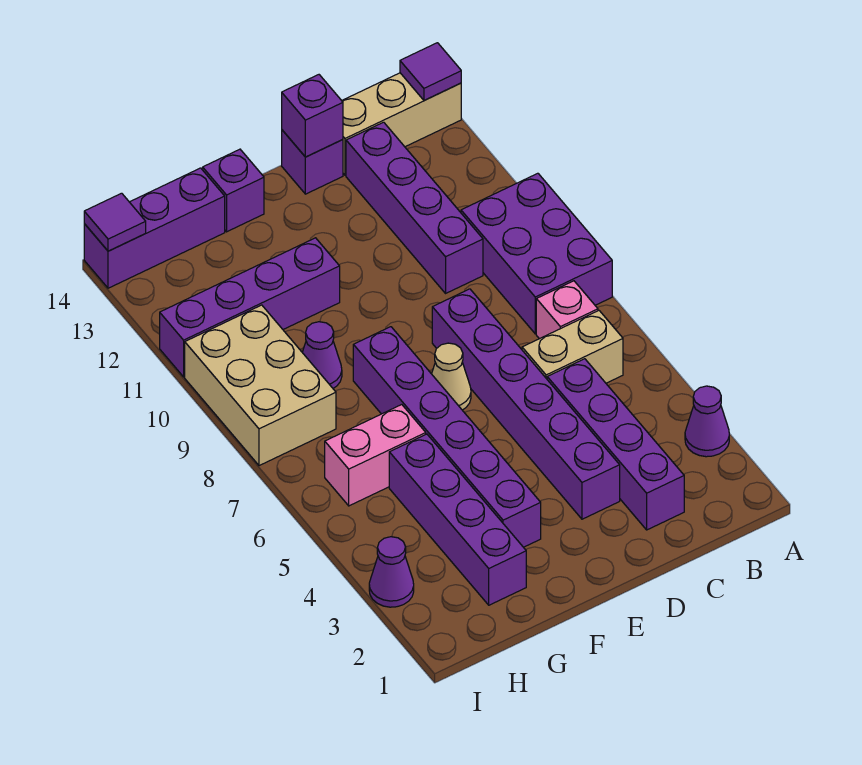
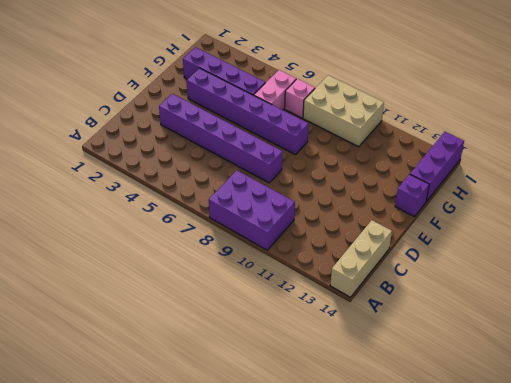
pink 1x1 brick [285,79,315,118] -> pink 1x1 brick moved to [536,281,598,339]
none -> purple 1x1 cone [685,386,729,457]
none -> tan 1x2 brick [522,311,623,383]
none -> purple 1x4 brick [547,359,684,530]

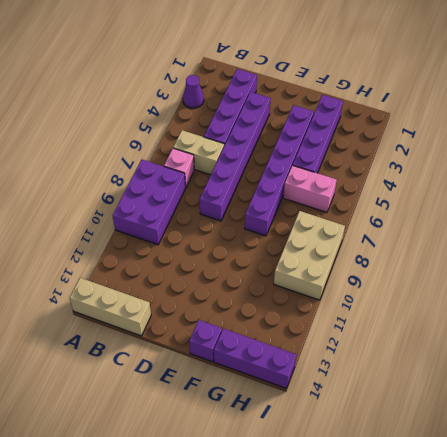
none -> purple 1x4 brick [346,122,483,293]
none -> purple 1x1 brick [282,130,343,194]
none -> tan 1x1 cone [432,343,471,410]

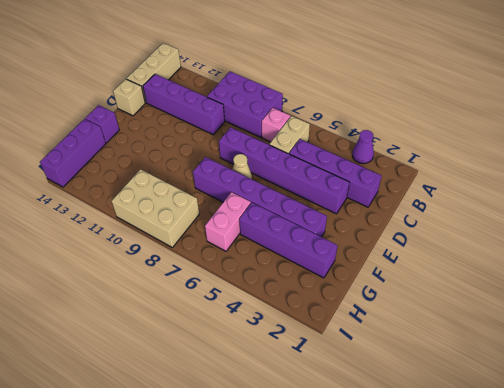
tan 1x1 brick [113,79,145,116] -> purple 1x1 brick [282,130,343,194]
none -> purple 1x4 brick [160,238,340,377]
none -> purple 1x1 cone [302,322,342,388]
none -> purple 1x1 cone [369,537,414,607]

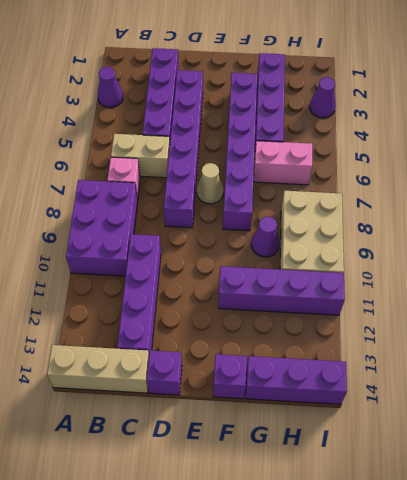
none -> purple 1x1 tile [400,43,461,100]
none -> purple 1x1 brick [282,75,343,157]
none -> purple 1x1 tile [84,193,146,251]

